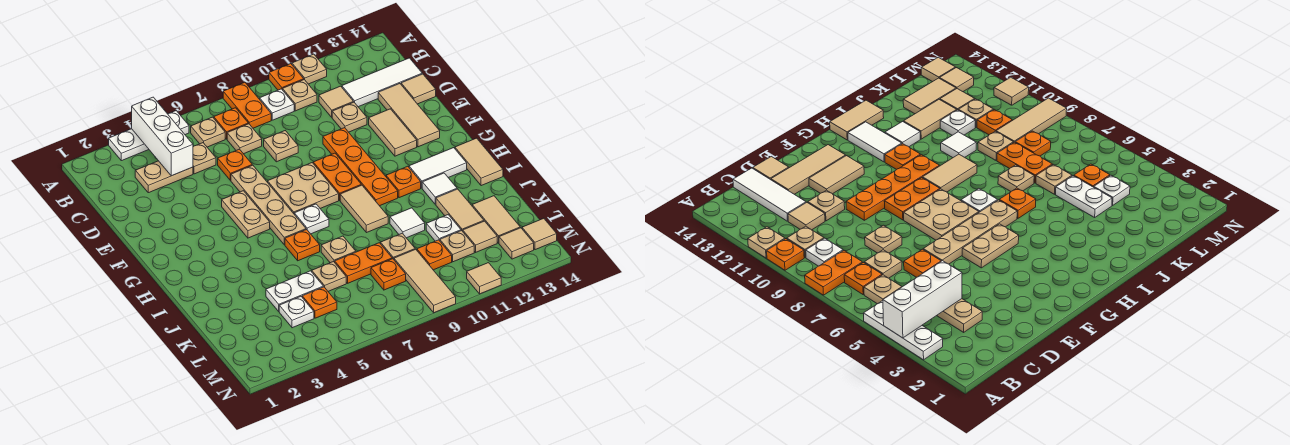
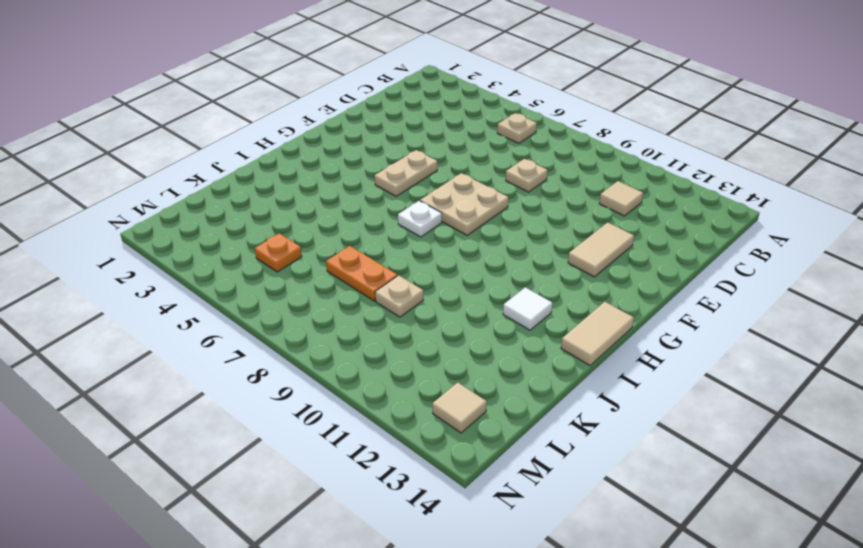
none -> white 1x3 plate [109,111,189,161]
none -> orange 1x2 plate [223,82,271,128]
none -> orange 1x1 plate [269,64,304,90]
none -> tan 1x1 plate [292,54,327,84]

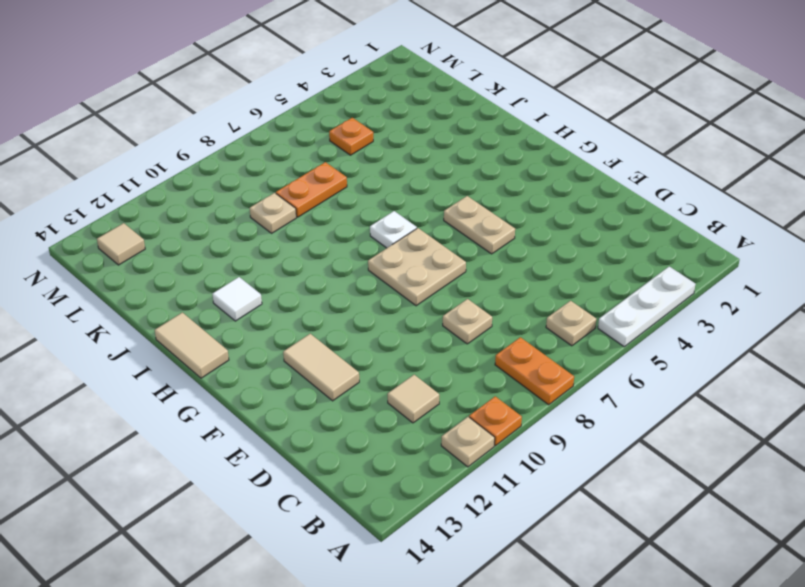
none -> orange 1x1 plate [214,108,248,139]
none -> white 1x1 plate [260,89,294,120]
none -> tan 1x1 plate [283,80,317,111]
none -> tan 1x2 plate [135,161,193,193]

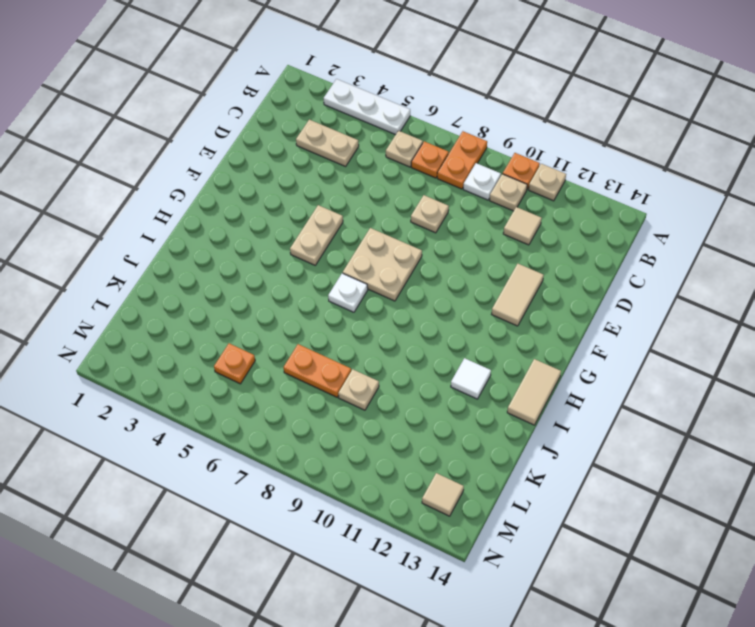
none -> tan 1x1 plate [193,143,216,174]
none -> tan 1x1 plate [227,124,262,154]
none -> white 1x3 tile [342,58,422,107]
none -> orange 1x1 plate [218,149,252,181]

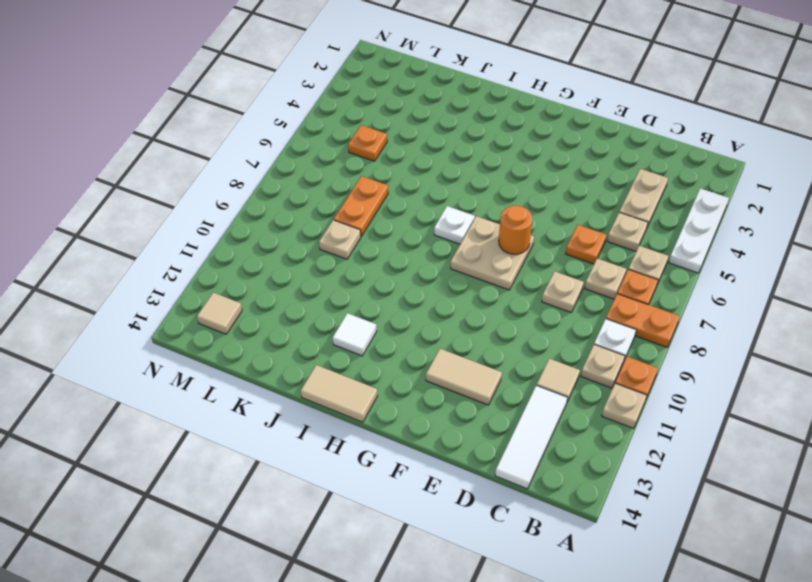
orange 1x1 round brick [499,205,532,254] -> none
none -> tan 1x1 plate [332,102,367,132]
none -> tan 1x3 tile [378,84,440,147]
none -> tan 1x1 tile [401,74,436,104]
none -> tan 1x4 plate [231,165,306,245]

